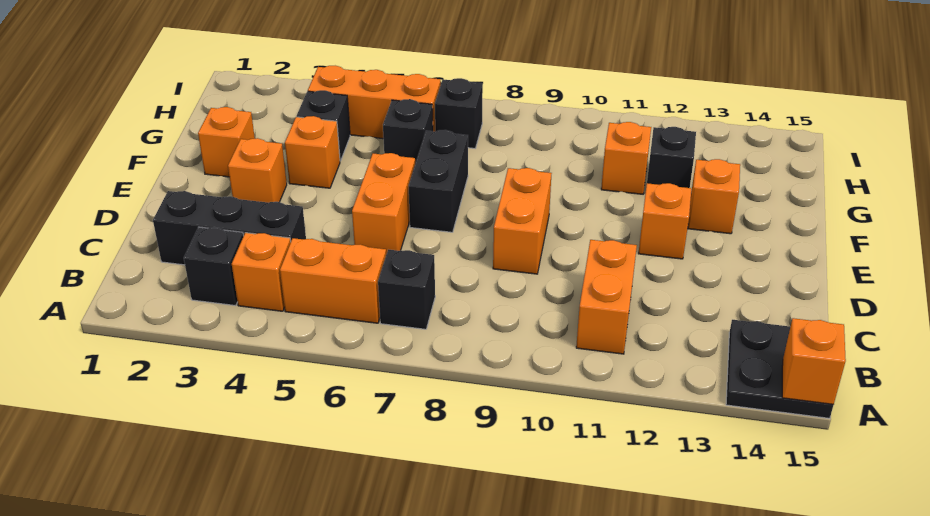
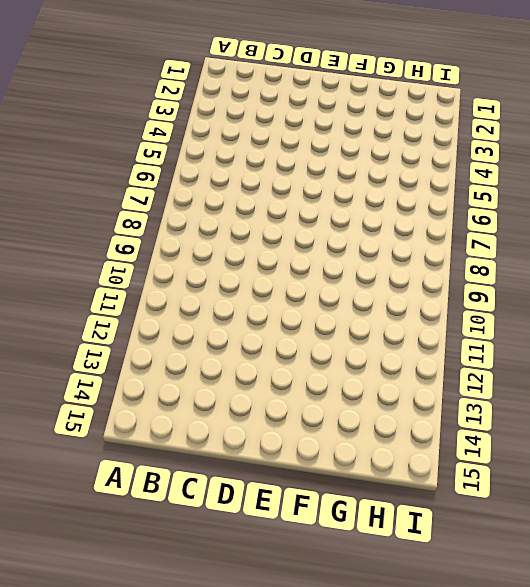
none -> black 2x2 plate [726,320,834,418]
none -> black 1x1 brick [184,227,243,306]
none -> orange 1x1 brick [232,233,291,311]

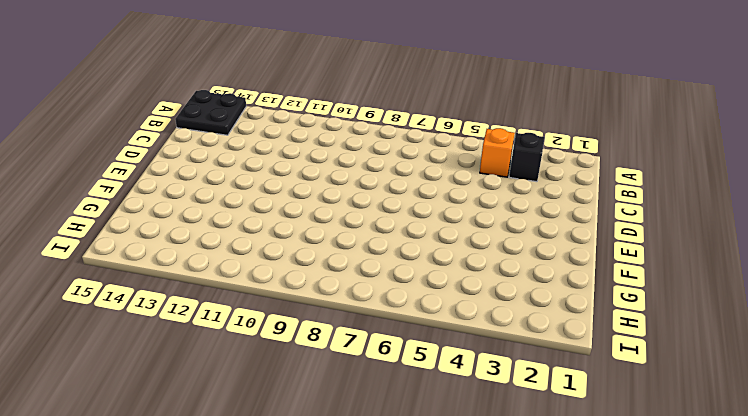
none -> orange 1x2 brick [280,238,386,323]
none -> black 1x1 brick [378,250,435,329]
none -> orange 1x2 brick [576,240,637,354]

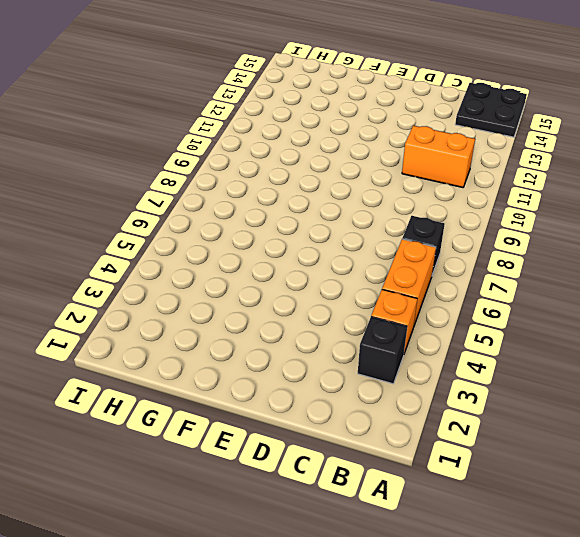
none -> black 1x3 brick [153,191,306,265]
none -> orange 1x2 brick [352,153,415,255]
none -> orange 1x2 brick [493,168,552,274]

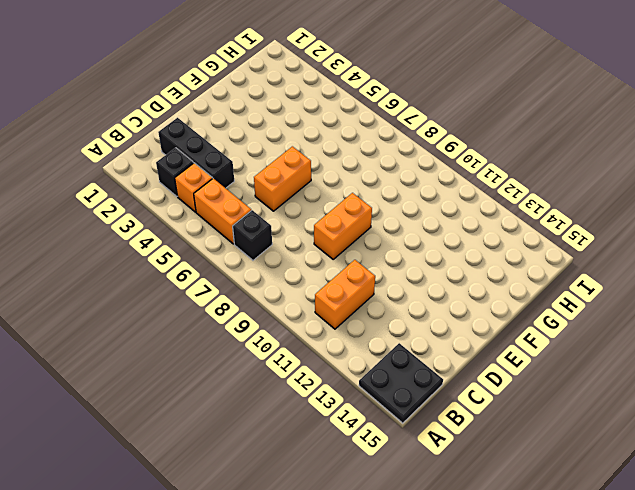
none -> orange 1x1 brick [228,138,287,203]
none -> black 1x2 brick [409,130,468,232]
none -> orange 1x1 brick [638,183,691,259]

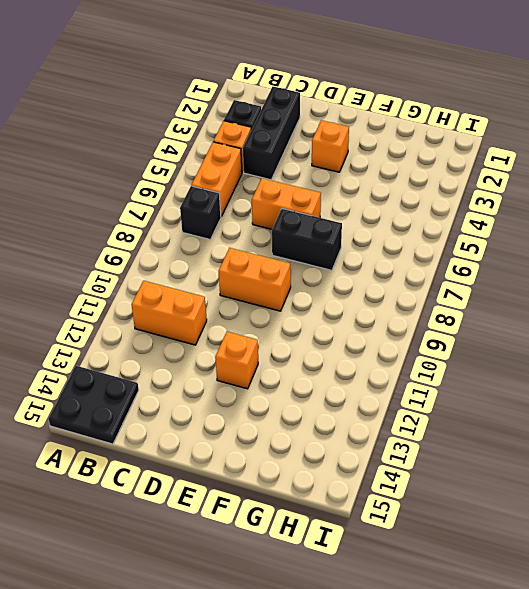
none -> orange 1x1 brick [198,107,255,177]
none -> orange 1x1 brick [285,116,340,188]
none -> orange 1x1 brick [688,159,740,234]

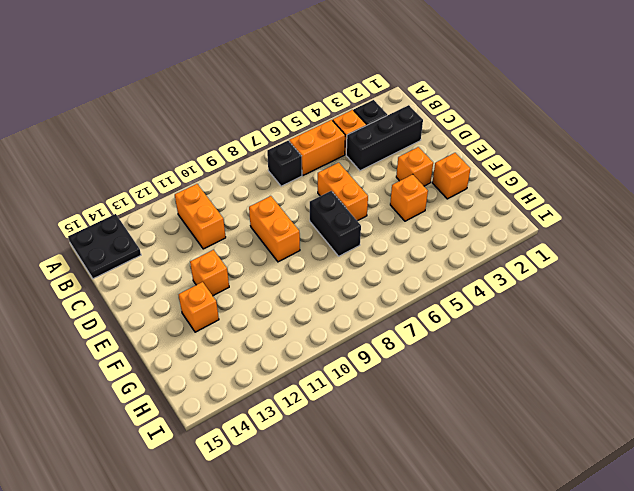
none -> black 1x1 brick [297,90,350,161]
none -> black 1x1 brick [383,99,433,164]
none -> orange 1x1 brick [601,122,651,194]

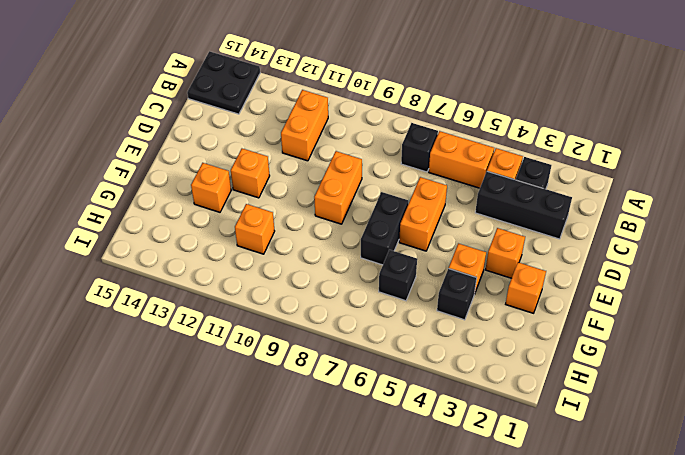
none -> black 1x1 brick [647,127,696,188]
none -> orange 1x3 brick [308,66,441,139]
none -> black 1x1 brick [435,78,483,148]

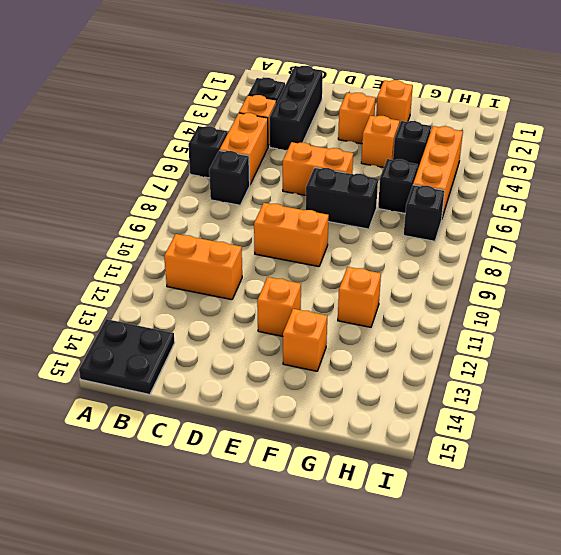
black 1x1 brick [188,126,228,178] -> black 1x1 brick moved to [647,127,696,188]
none -> orange 1x1 brick [782,318,846,404]

